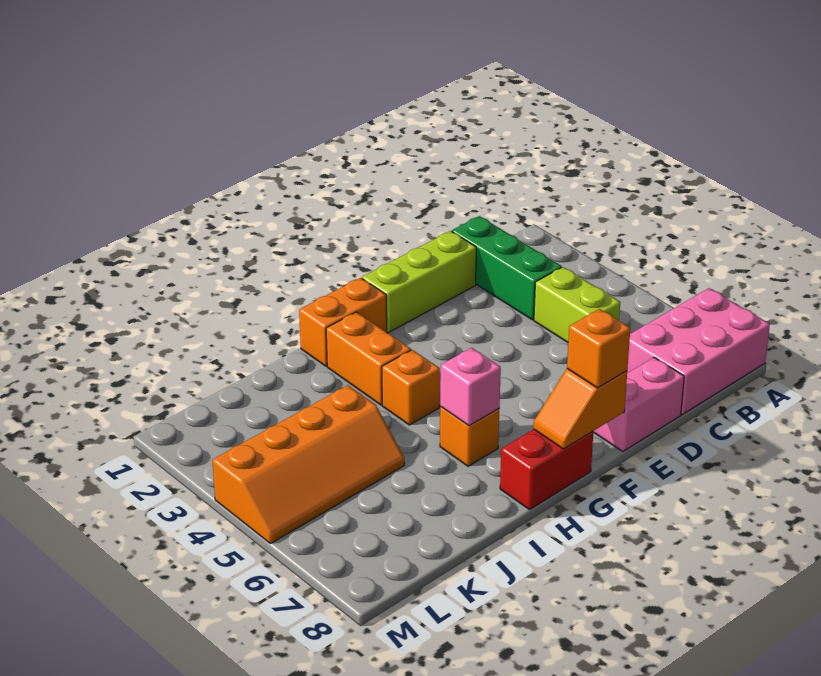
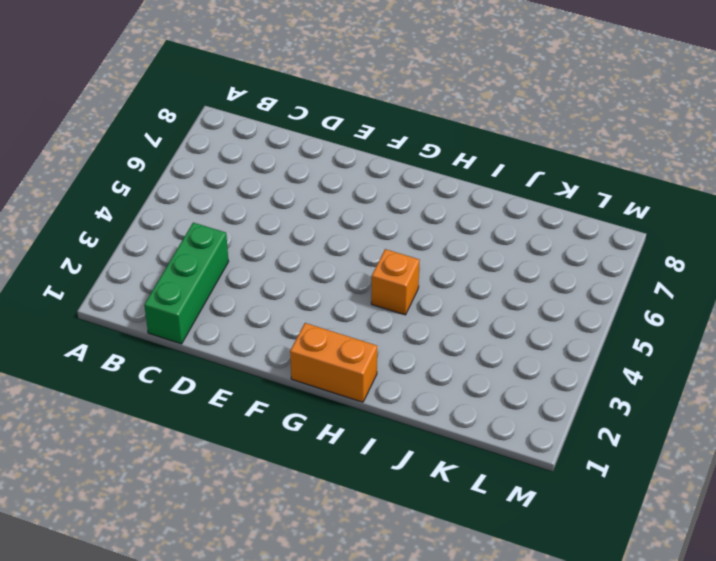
none -> pink 2x3 brick [627,288,770,415]
none -> lime 1x2 brick [534,267,620,342]
none -> lime 1x3 brick [362,231,476,333]

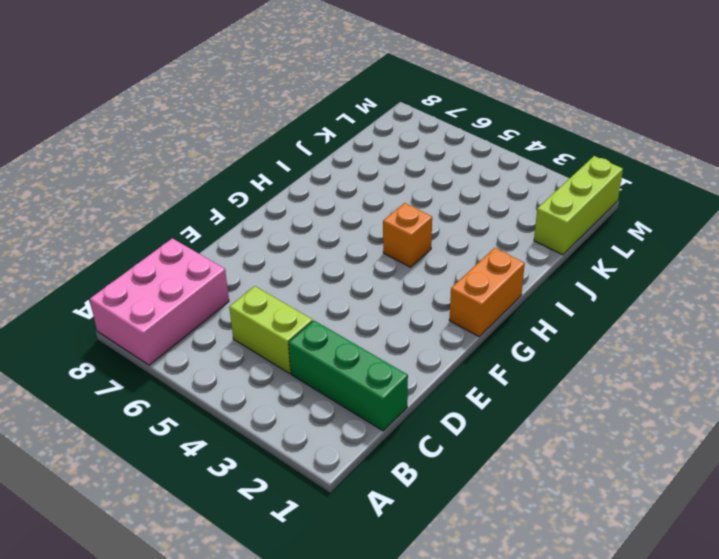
lime 1x3 brick [534,156,623,255] -> lime 1x3 brick moved to [362,231,476,333]
none -> pink 1x2 brick [593,357,684,451]
none -> red 1x2 brick [500,429,593,510]
none -> orange 1x2 brick [326,312,411,405]

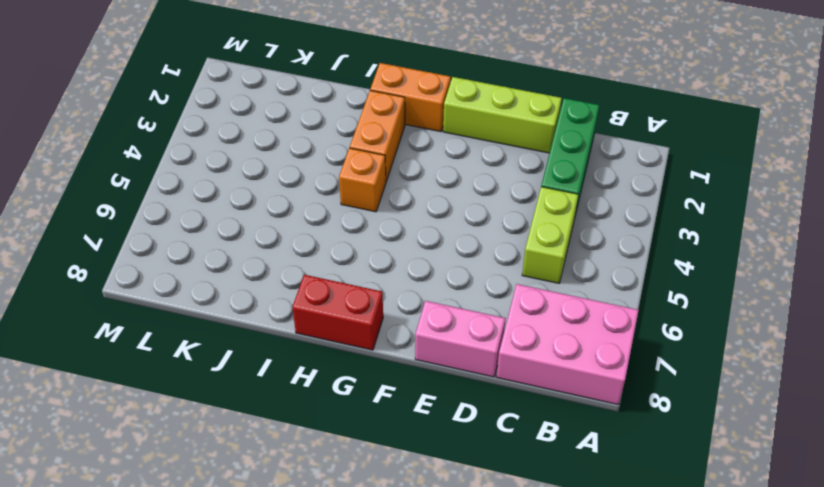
none -> orange 1x1 brick [440,407,499,466]
none -> orange 2x4 slope [212,385,405,544]
none -> orange 1x2 slope [533,369,627,449]

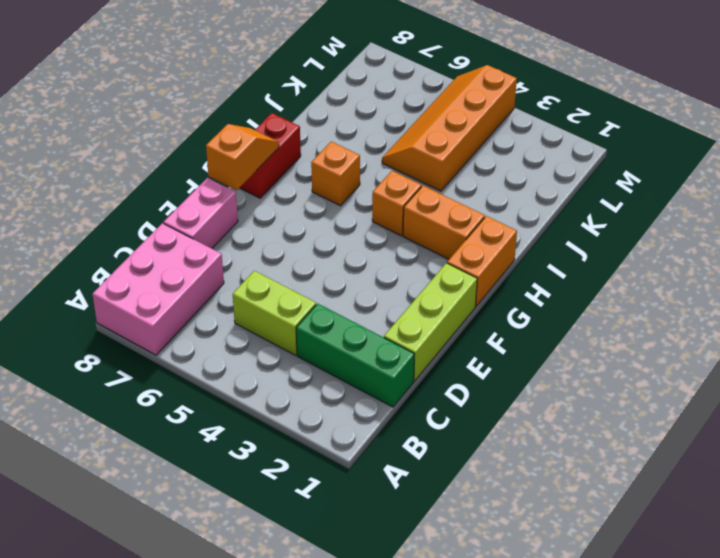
none -> pink 1x1 brick [440,348,501,426]
none -> orange 1x1 brick [567,309,630,388]

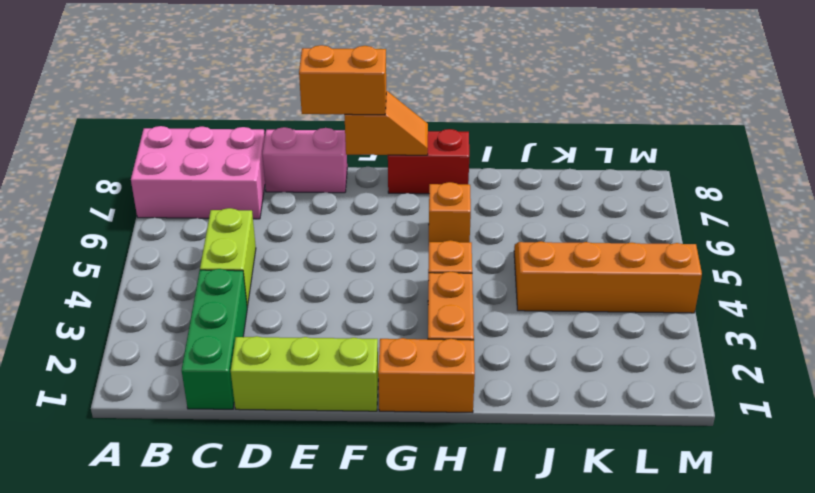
orange 1x2 brick [299,45,386,115] -> orange 1x1 brick [567,309,630,388]
none -> pink 1x1 brick [440,348,501,426]

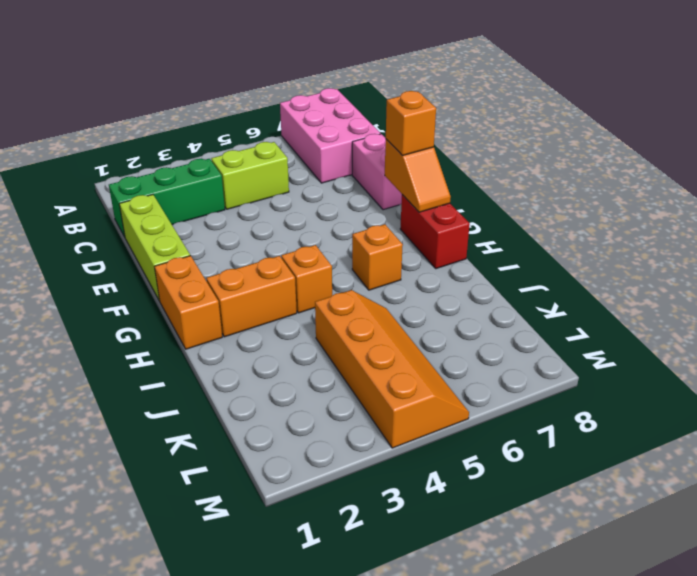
none -> pink 1x1 brick [440,348,501,426]

